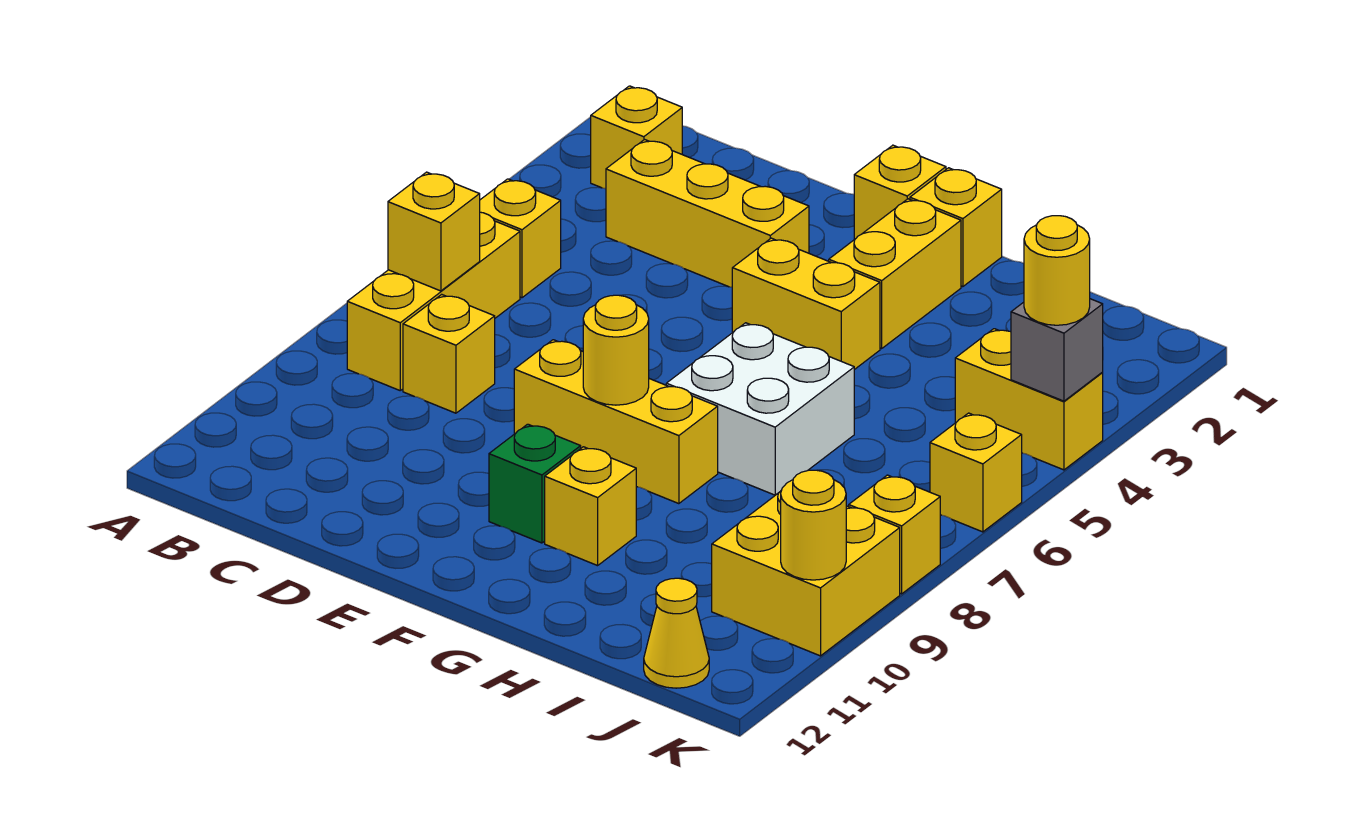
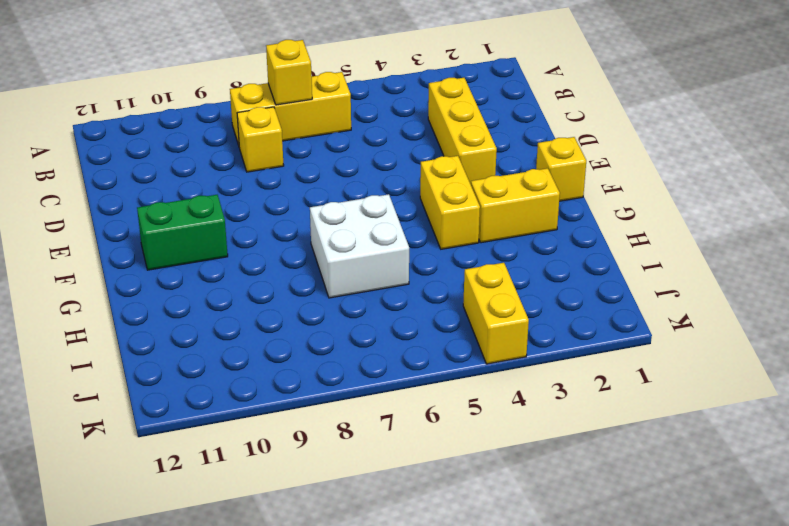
green 1x2 brick [137,195,228,270] -> green 1x1 brick [489,424,581,543]
none -> yellow 1x1 brick [591,86,682,189]
none -> yellow 1x1 brick [480,179,561,298]
none -> yellow 1x3 brick [514,340,718,504]

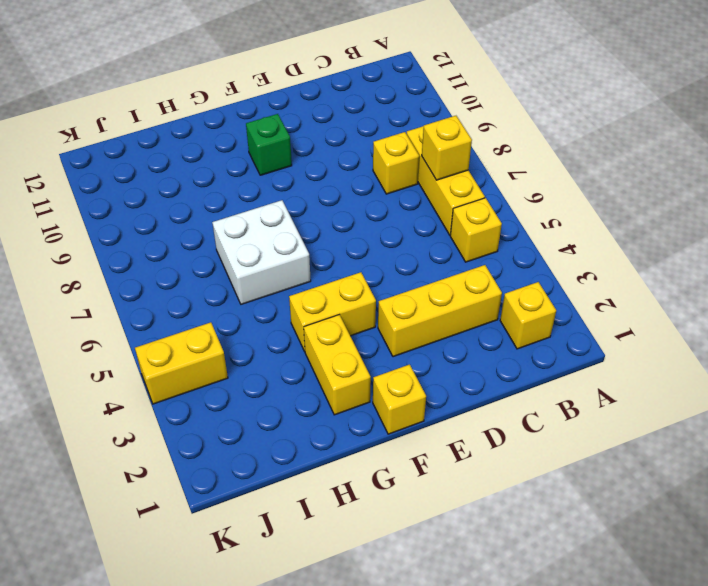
none -> yellow 1x3 brick [514,340,718,504]
none -> yellow 1x1 brick [910,168,1002,287]
none -> yellow 1x1 brick [545,447,636,566]

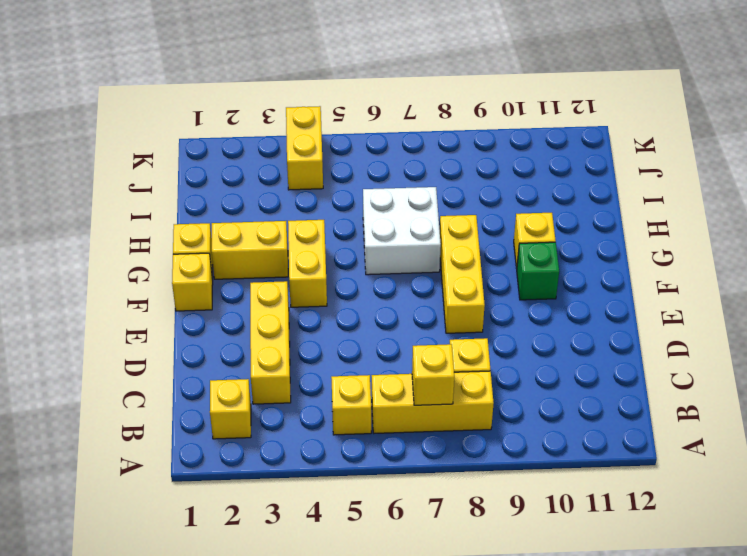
none -> yellow 2x2 brick [712,490,900,656]
none -> yellow 1x1 cone [644,578,709,688]
none -> yellow 1x1 brick [930,413,1022,532]

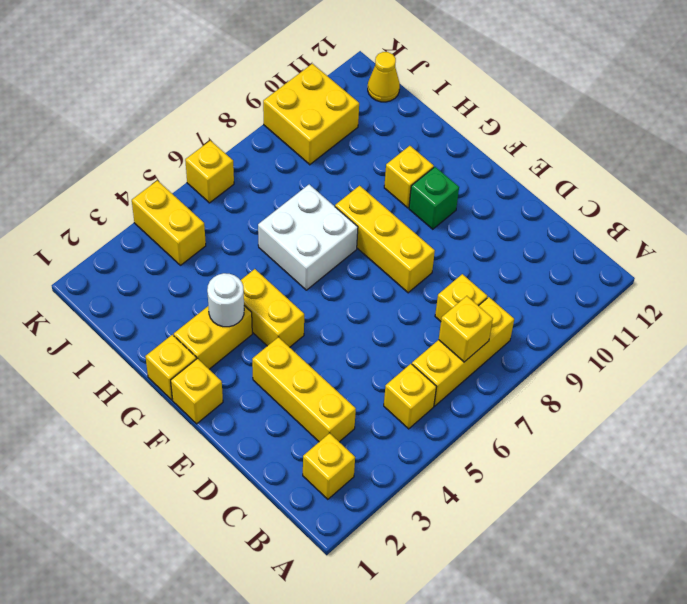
white 1x1 round brick [207,273,244,327] -> none
none -> yellow 1x1 brick [849,475,940,594]
none -> yellow 1x1 round brick [583,295,649,405]
none -> grey 1x1 brick [1011,299,1103,401]

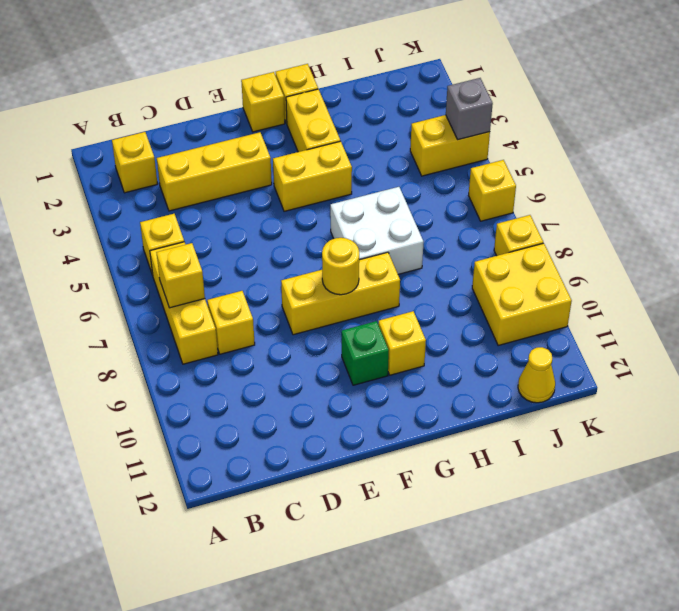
none -> yellow 1x1 round brick [781,470,846,580]
none -> yellow 1x1 round brick [1024,216,1090,325]

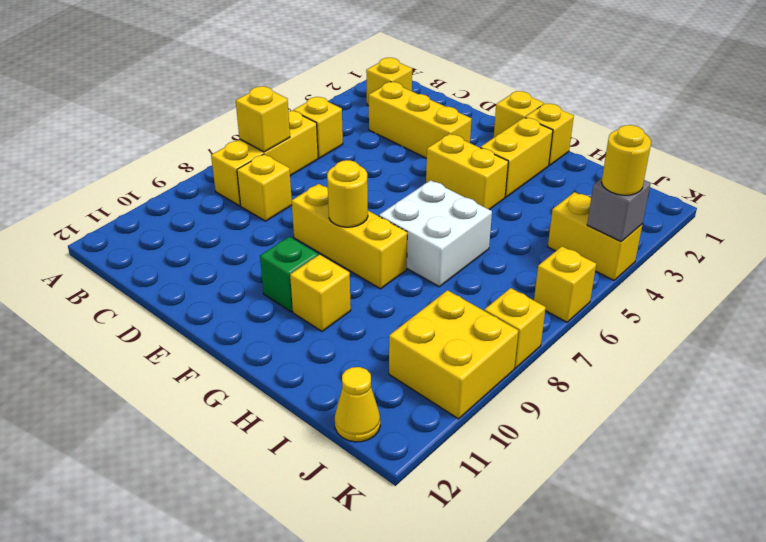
none -> yellow 1x1 round brick [781,470,846,580]

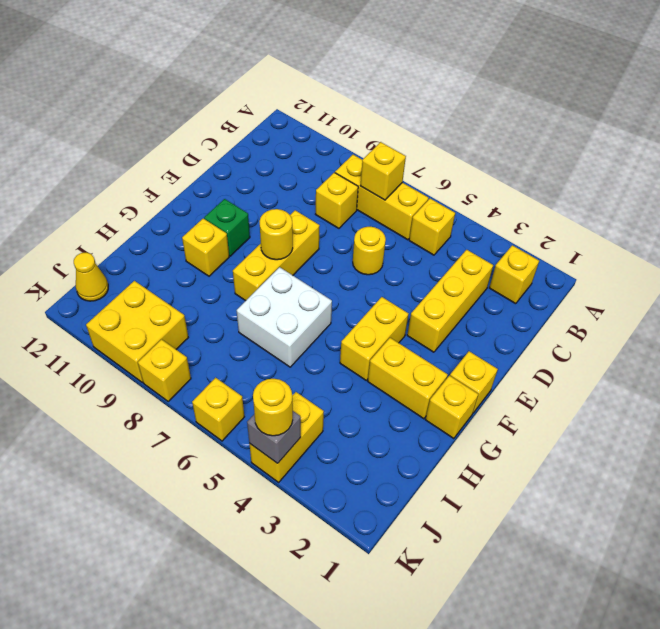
yellow 1x1 round brick [353,227,386,275] -> yellow 1x1 round brick moved to [781,470,846,580]

